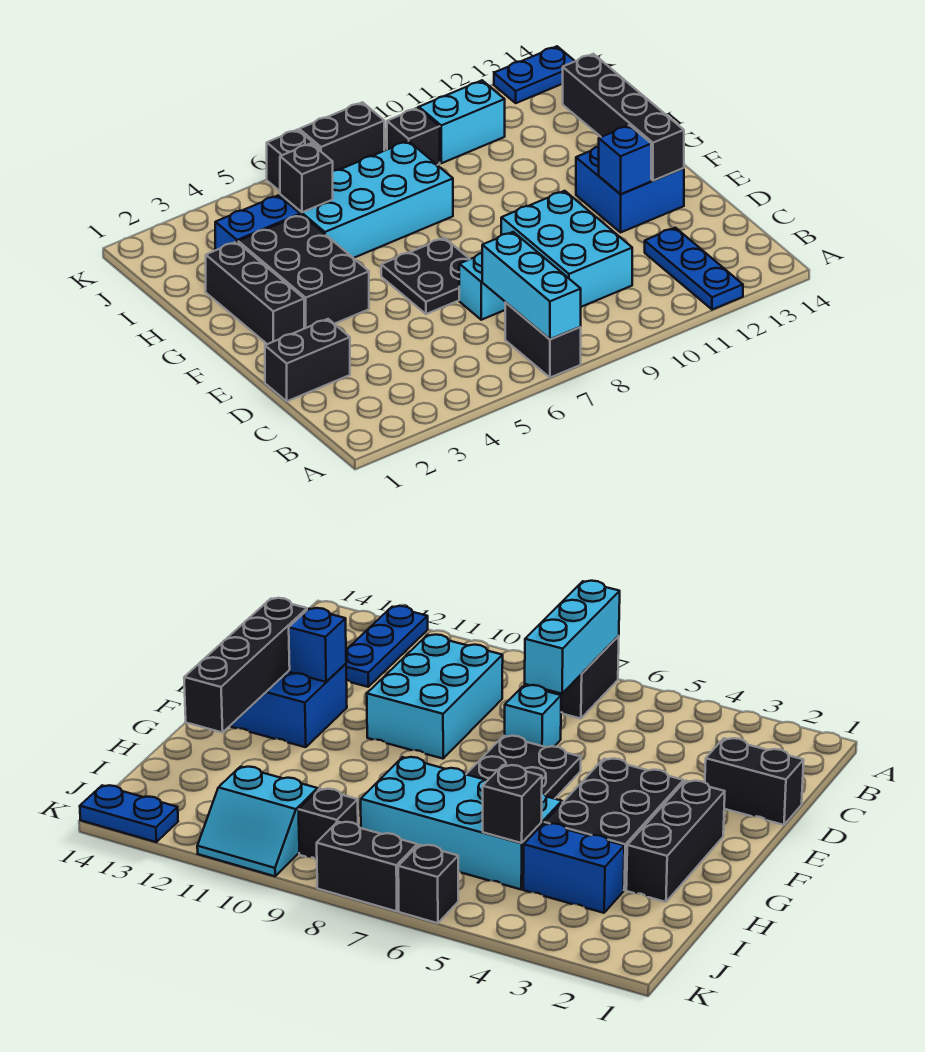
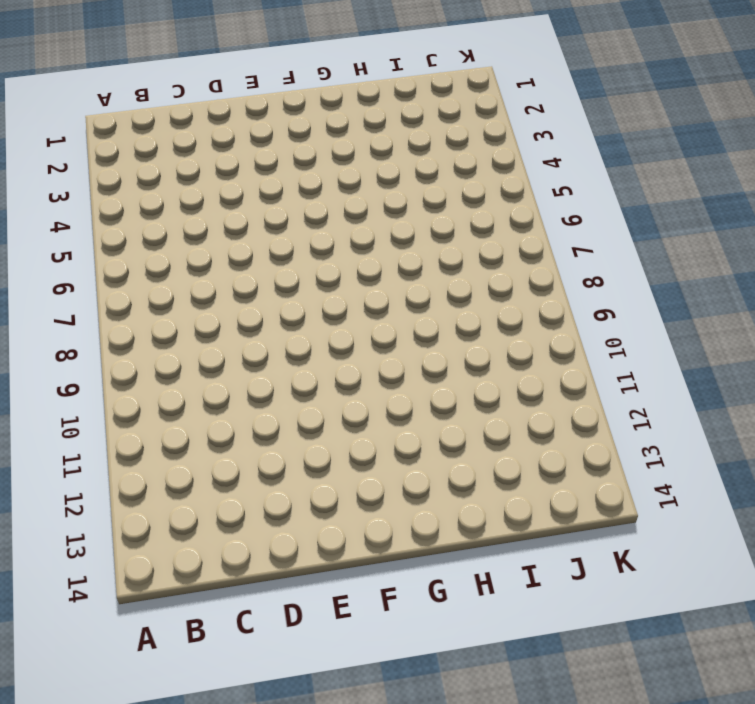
none -> black 1x2 brick [505,302,581,378]
none -> blue 1x3 plate [645,228,743,310]
none -> cyan 2x3 brick [501,191,632,307]

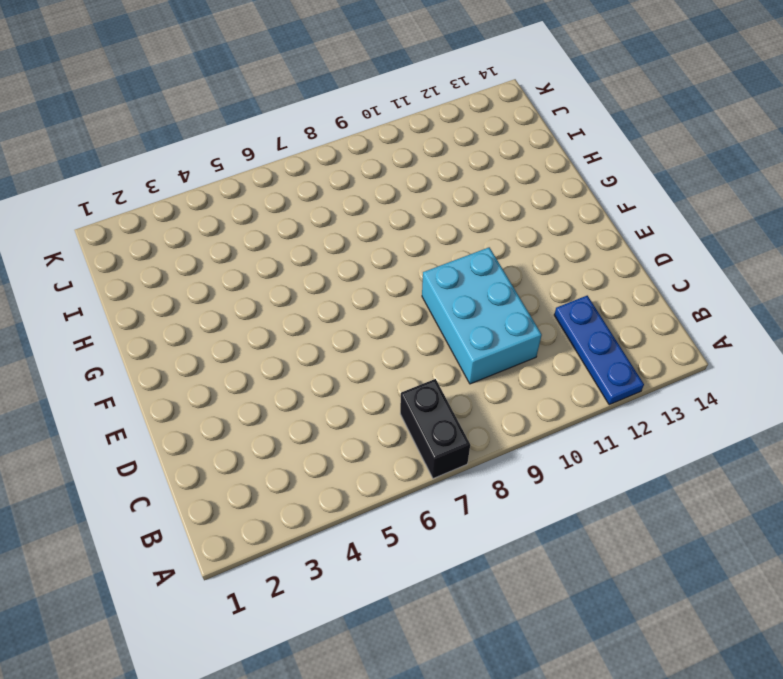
none -> black 1x2 brick [265,319,350,401]
none -> cyan 1x1 brick [459,253,505,320]
none -> black 2x2 plate [381,238,469,314]

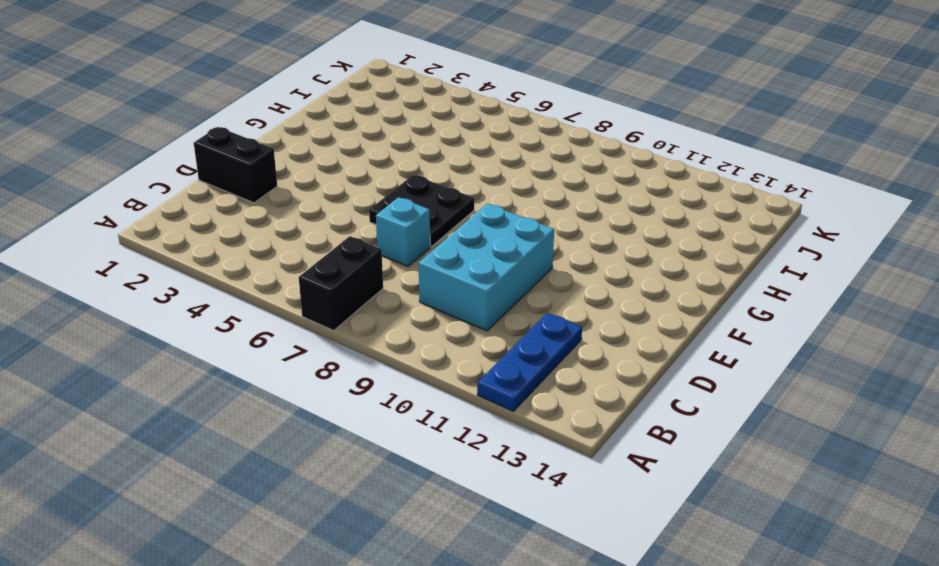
none -> blue 2x2 brick [576,147,684,232]
none -> black 1x3 brick [206,242,304,344]
none -> black 2x3 brick [238,215,369,329]

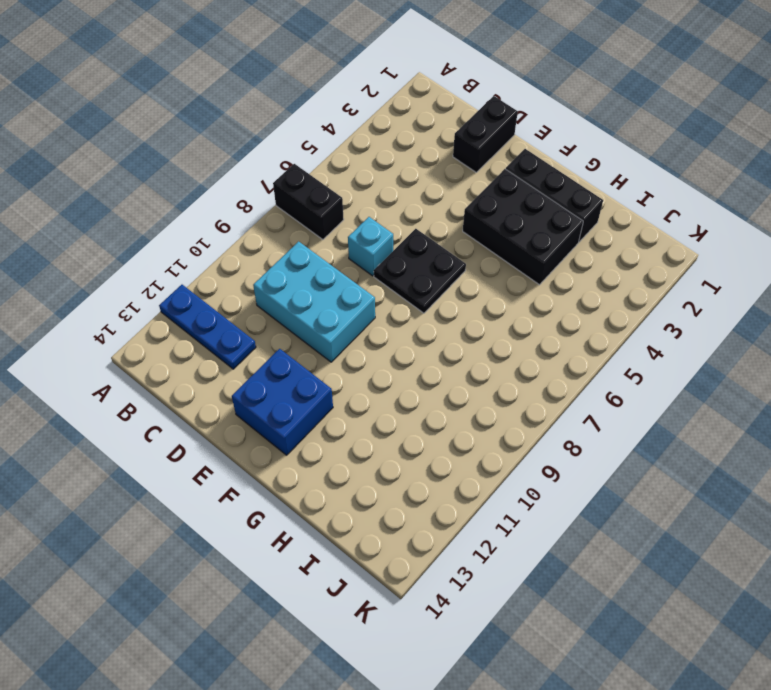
none -> cyan 2x4 brick [280,141,453,258]
none -> blue 1x2 brick [215,195,300,250]
none -> black 1x1 brick [387,108,440,165]

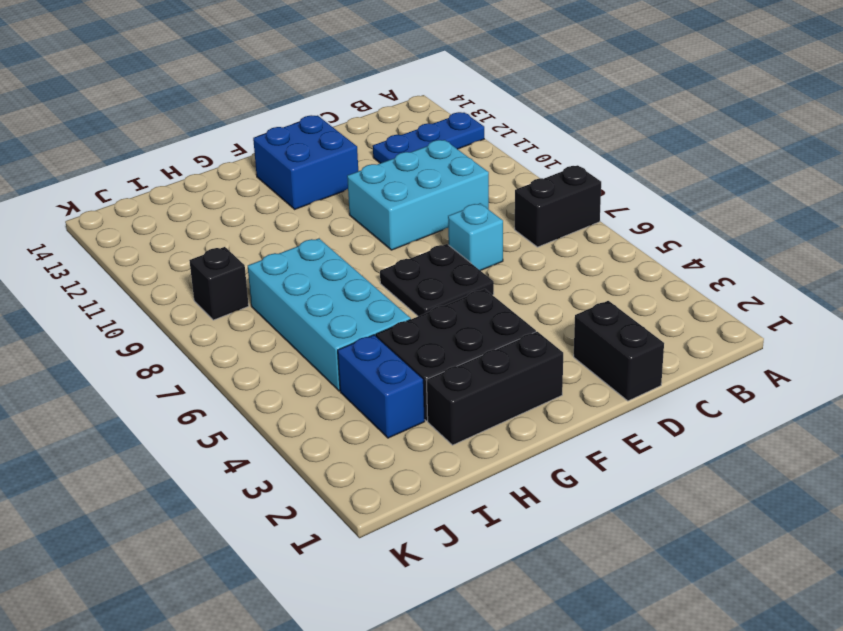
none -> cyan 2x2 slope [418,80,505,163]
none -> black 1x1 brick [267,130,319,191]
none -> black 1x2 brick [299,102,384,171]

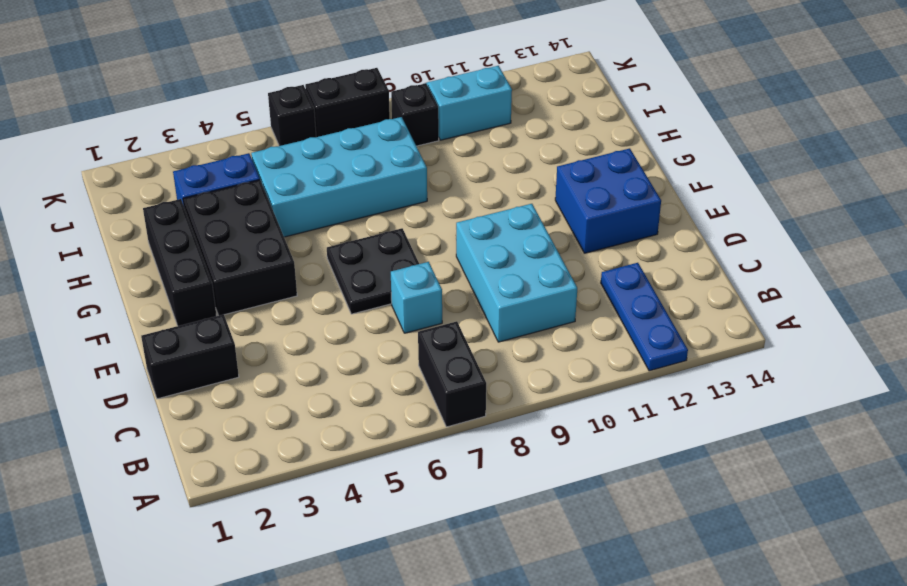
none -> blue 1x2 plate [494,46,575,103]
none -> cyan 1x3 brick [482,232,581,339]
none -> blue 1x1 brick [599,125,651,194]

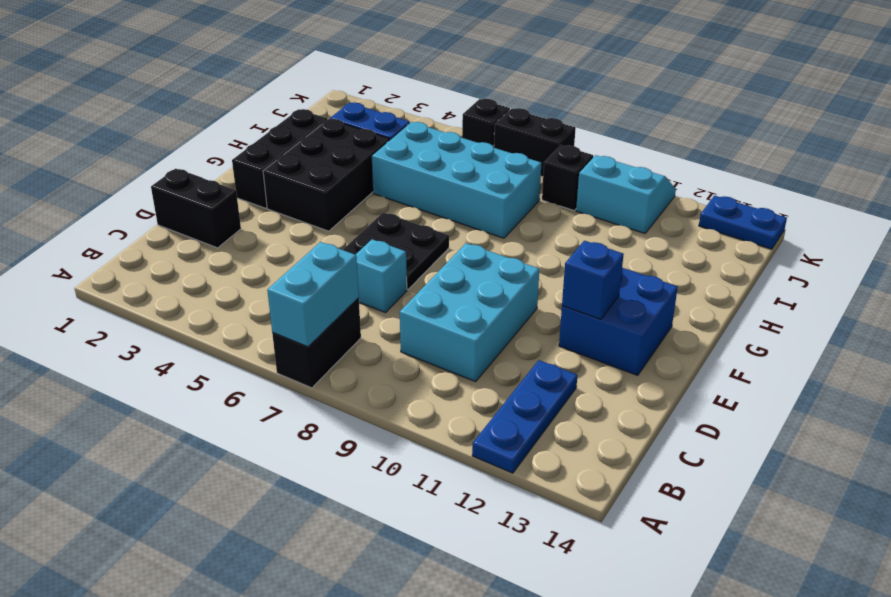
cyan 1x2 brick [267,242,359,347] -> cyan 1x3 brick [482,232,581,339]
none -> black 1x4 brick [563,54,684,181]
none -> black 1x1 brick [280,143,333,212]

